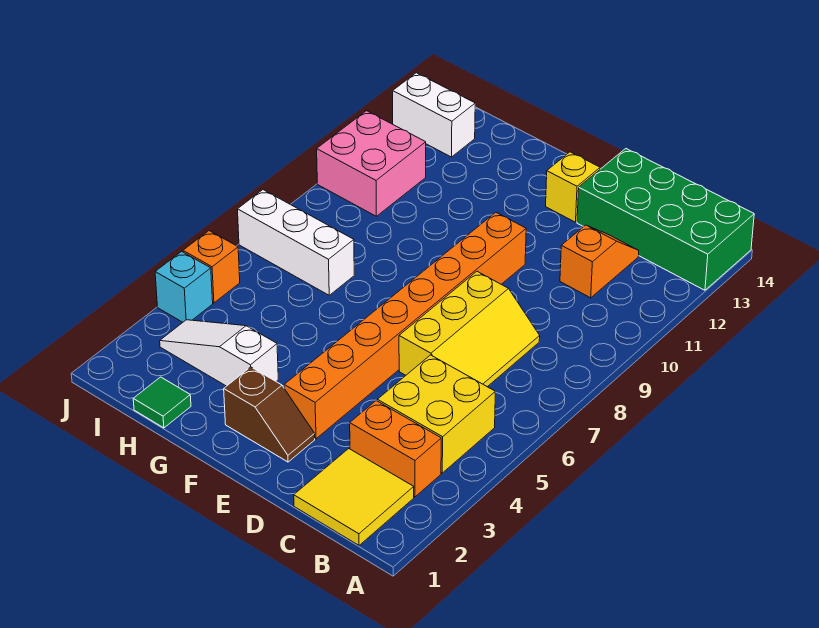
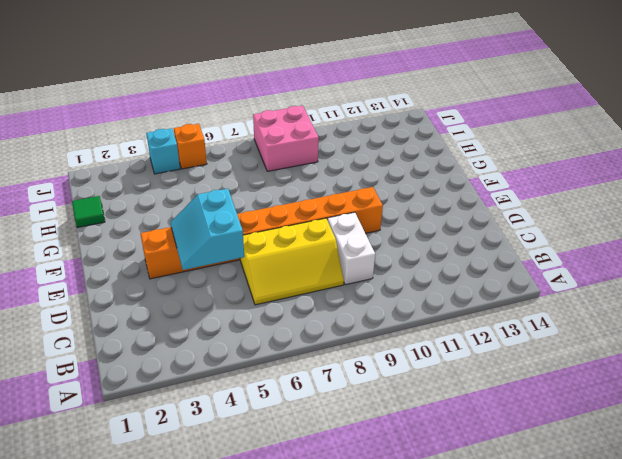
white 1x2 brick [328,212,375,285] -> white 1x2 brick moved to [393,73,475,157]
cyan 2x2 slope [171,189,244,270] -> none
pink 2x2 brick [253,106,319,171] -> pink 2x2 brick moved to [317,111,426,216]
none -> green 2x4 brick [577,149,754,290]
none -> yellow 2x2 tile [294,449,414,545]
none -> orange 1x2 brick [350,401,441,497]

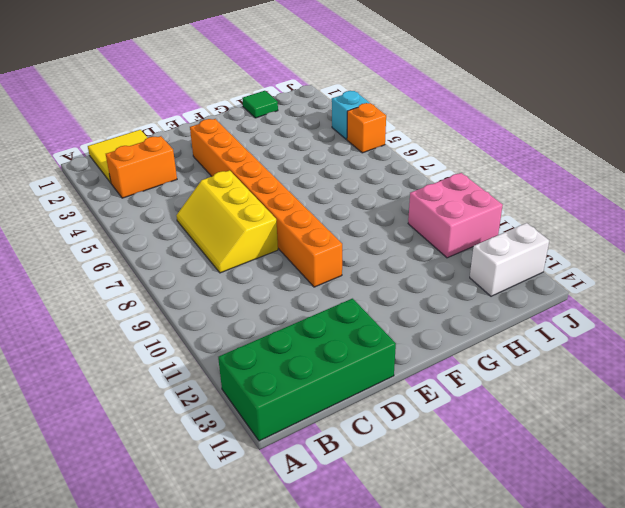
none -> yellow 2x2 brick [377,355,495,473]
none -> orange 1x2 slope [560,225,639,298]
none -> brown 1x2 slope [224,367,315,462]

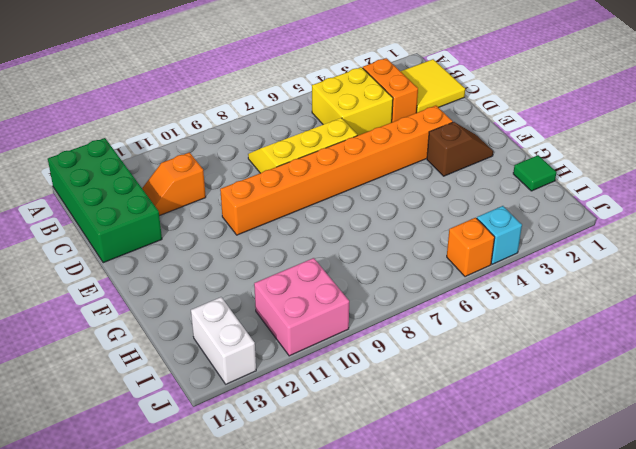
brown 1x2 slope [427,122,493,176] -> brown 1x2 slope turned to [224,367,315,462]
none -> yellow 1x1 brick [546,152,600,222]
none -> white 1x3 slope [160,320,278,386]
none -> white 1x3 brick [238,190,354,295]

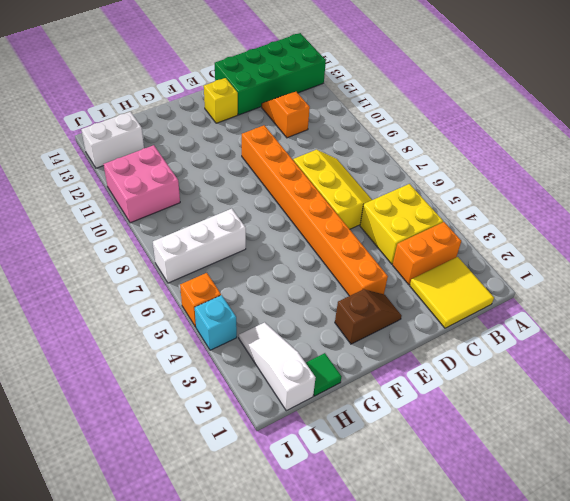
white 1x3 slope [239,322,316,411] -> white 1x3 slope turned to [160,320,278,386]

